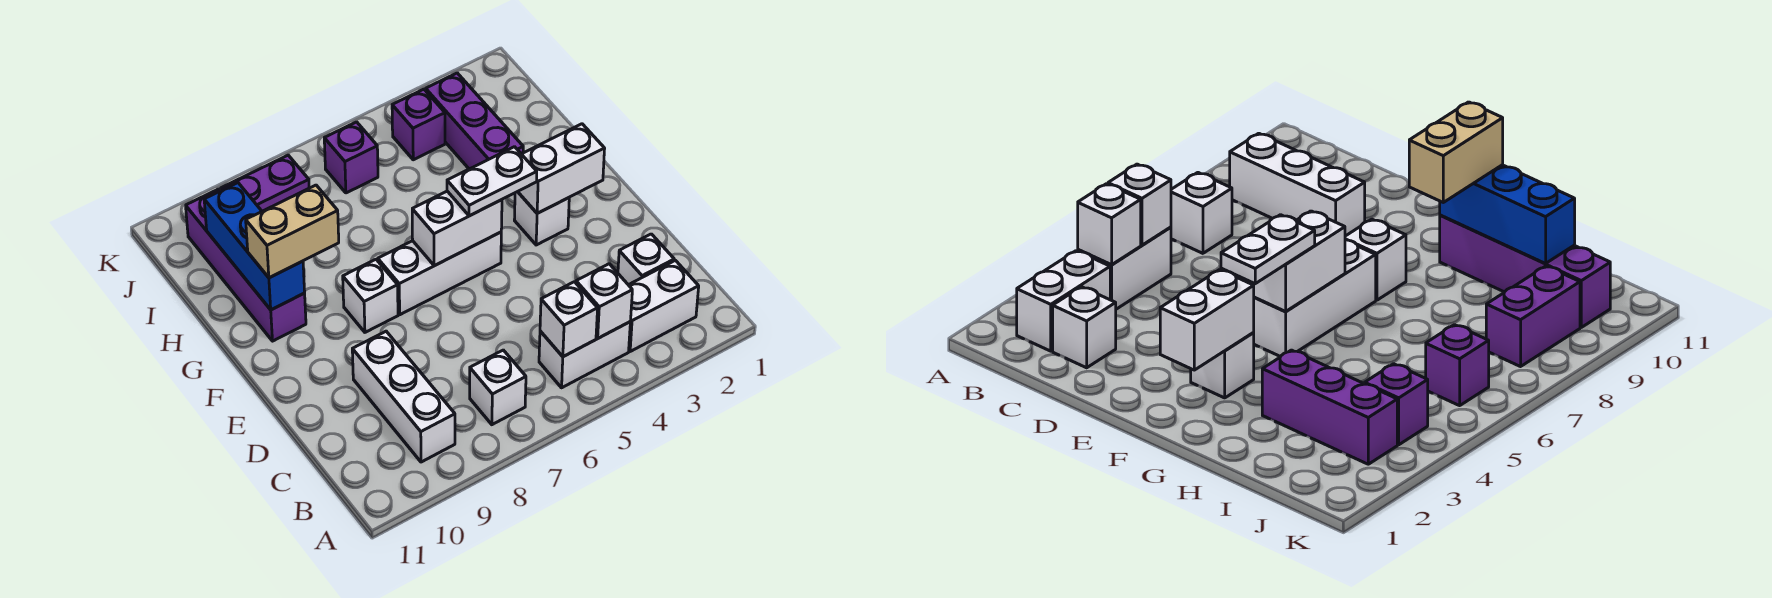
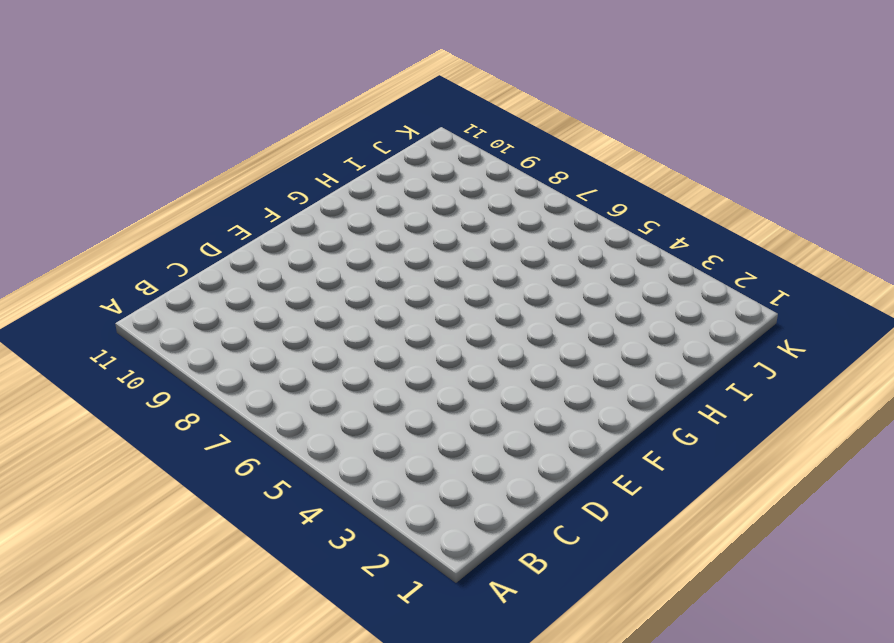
none -> white 1x2 brick [629,260,699,352]
none -> white 1x2 brick [539,322,630,388]
none -> white 1x1 brick [470,350,526,425]

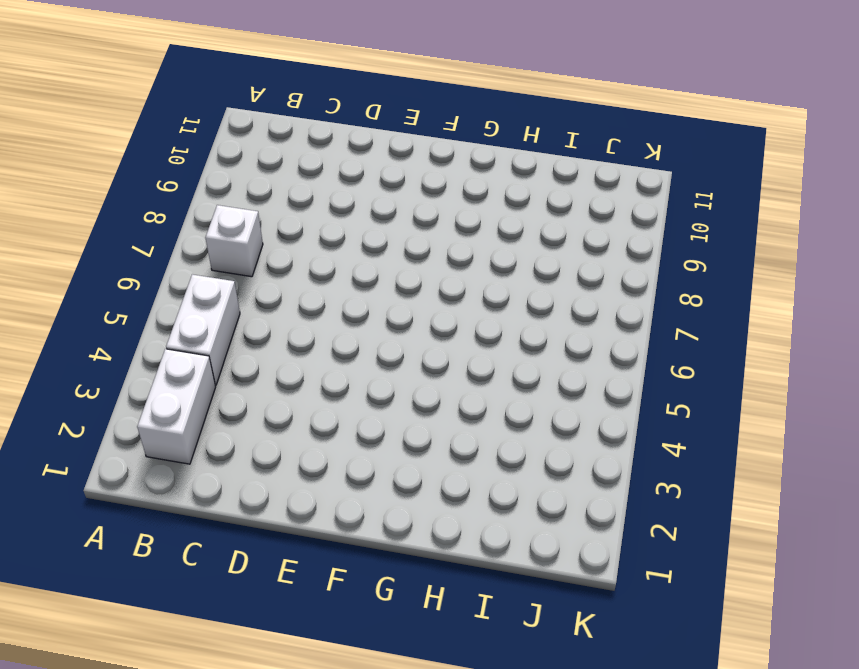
none -> white 1x3 brick [352,331,455,462]
none -> white 1x1 brick [618,234,674,285]
none -> white 1x1 brick [514,192,569,245]

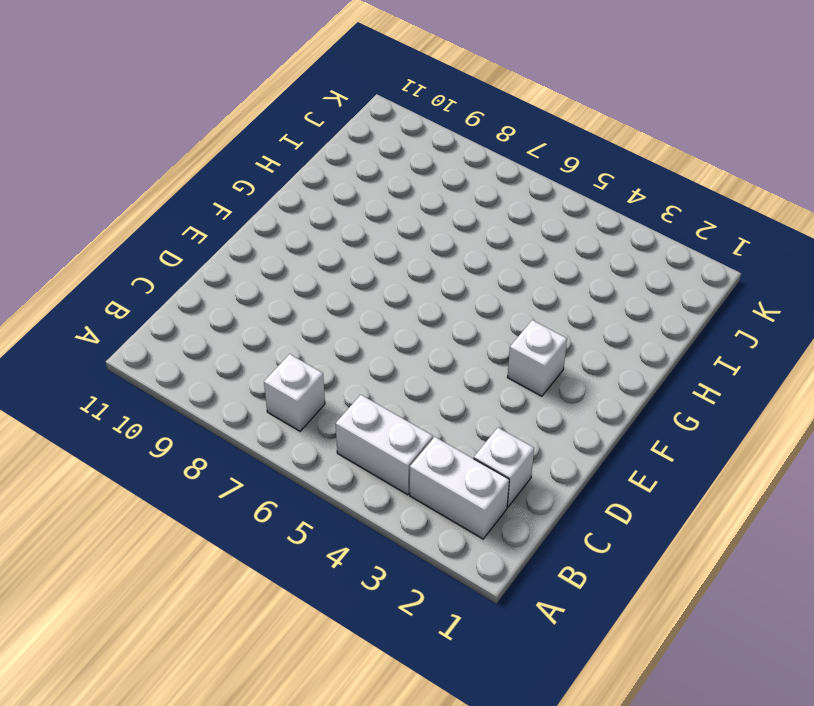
none -> white 1x3 brick [352,331,455,462]
none -> white 1x3 brick [378,232,501,315]
none -> white 1x1 brick [343,259,398,332]

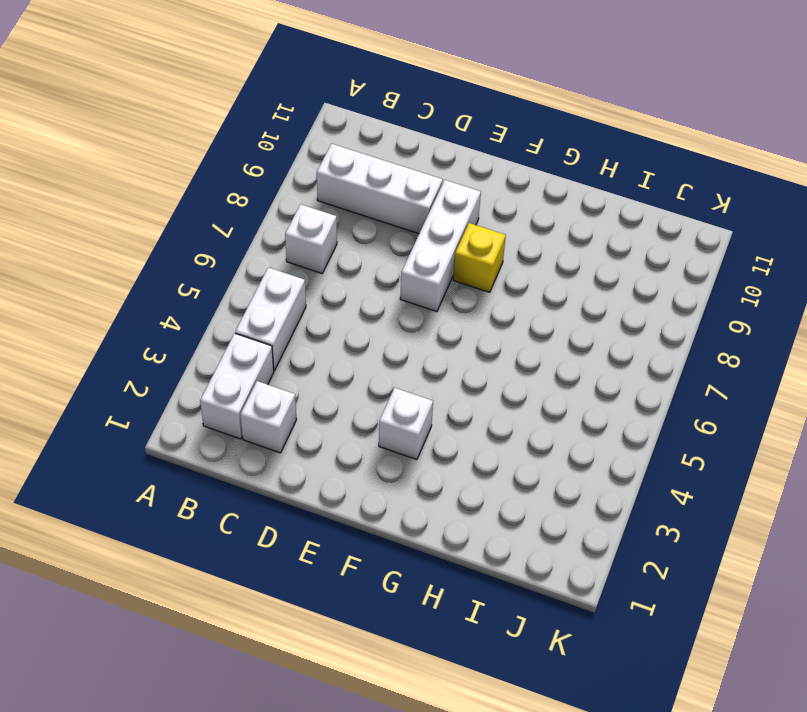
white 1x3 brick [400,180,481,312] -> white 1x3 brick moved to [378,232,501,315]
yellow 1x1 brick [453,223,506,292] -> white 1x1 brick [343,259,398,332]
none -> purple 1x4 brick [186,189,306,341]
none -> purple 1x3 brick [426,73,523,169]
none -> purple 1x1 brick [392,89,445,160]

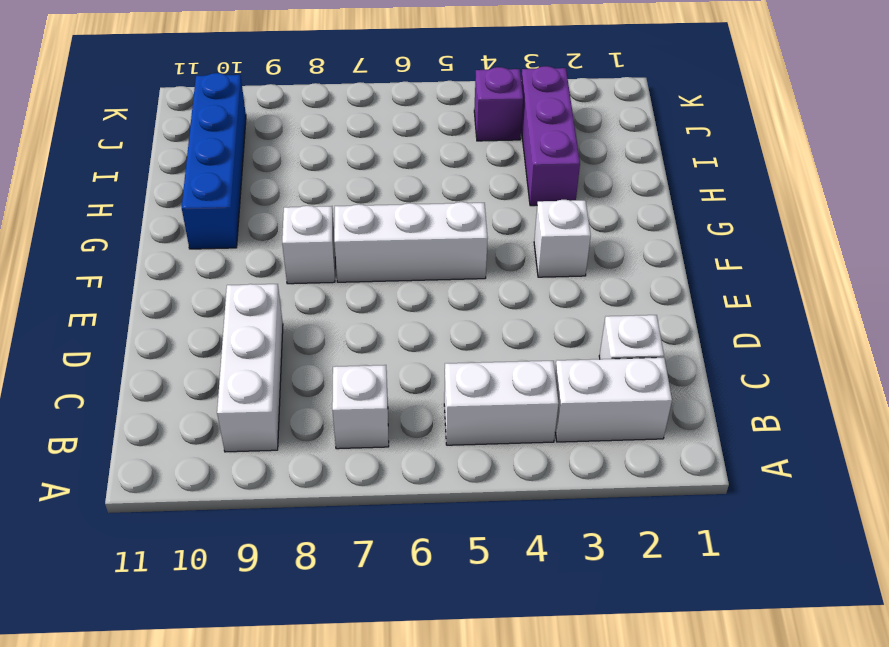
blue 1x4 brick [182,73,246,249] -> purple 1x4 brick [186,189,306,341]
none -> purple 1x1 brick [324,122,378,193]
none -> purple 1x2 brick [221,155,309,211]
none -> white 1x1 brick [576,264,632,338]

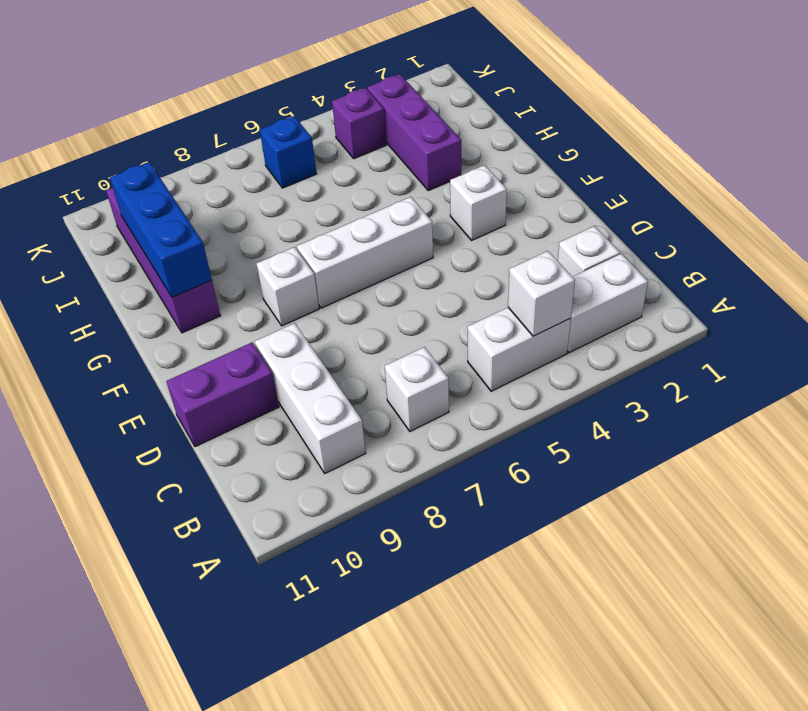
purple 1x2 brick [166,343,279,447] -> purple 1x2 brick moved to [221,155,309,211]
blue 1x1 brick [260,116,317,188] -> purple 1x1 brick [324,122,378,193]
none -> white 1x1 brick [540,282,598,357]
none -> white 1x2 brick [518,124,605,213]
none -> white 1x2 brick [412,191,502,266]

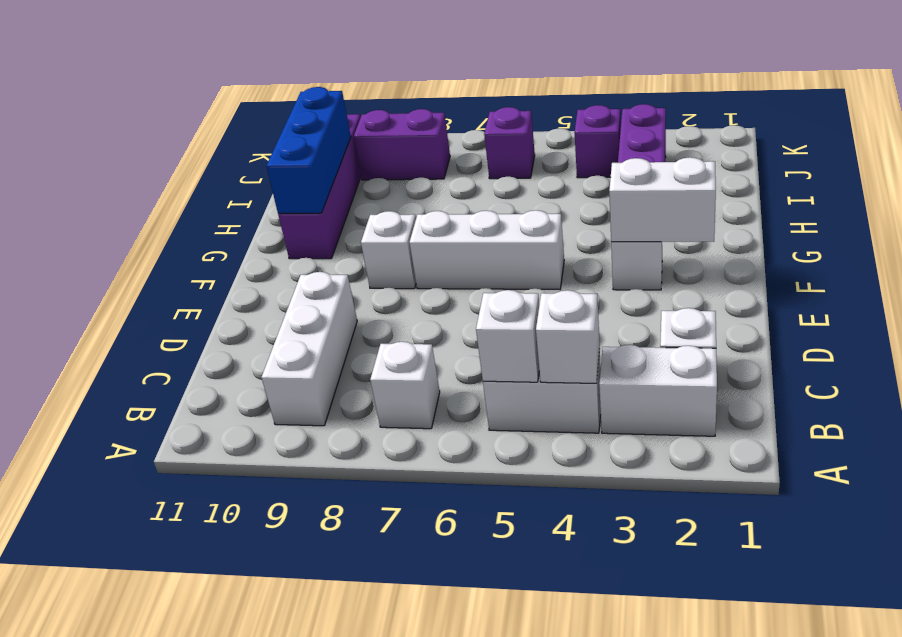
none -> white 1x2 brick [412,191,502,266]
none -> white 1x2 plate [447,147,537,216]
none -> tan 1x2 brick [246,185,339,278]

